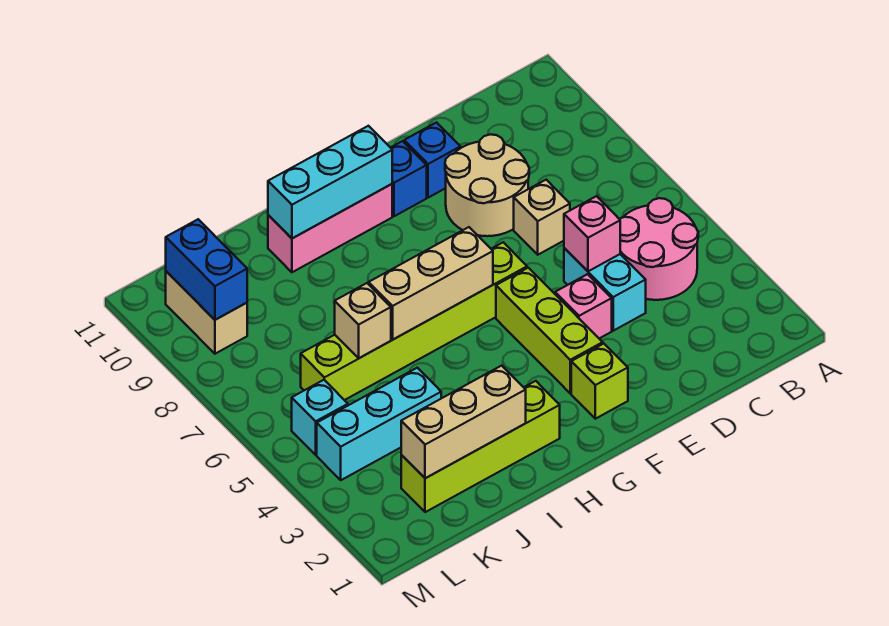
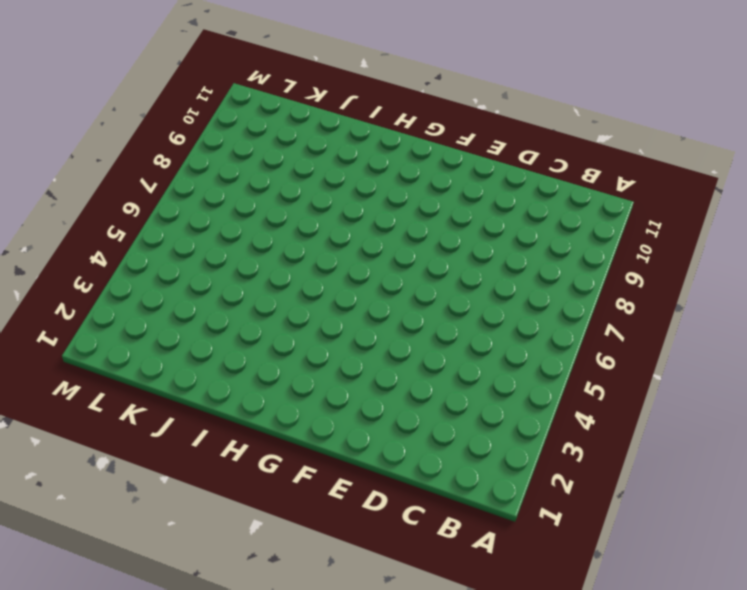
none -> pink 2x2 round brick [620,198,698,300]
none -> cyan 1x2 brick [564,248,646,331]
none -> tan 1x1 brick [514,180,570,255]

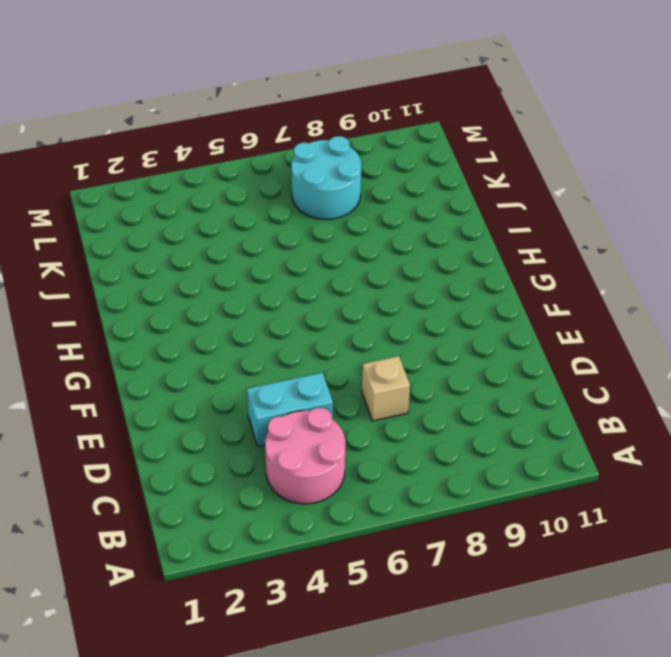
cyan 2x2 round brick [291,136,361,219] -> none
none -> tan 2x2 round brick [445,134,529,236]
none -> pink 1x1 brick [555,274,612,338]
none -> blue 1x1 brick [404,122,461,198]

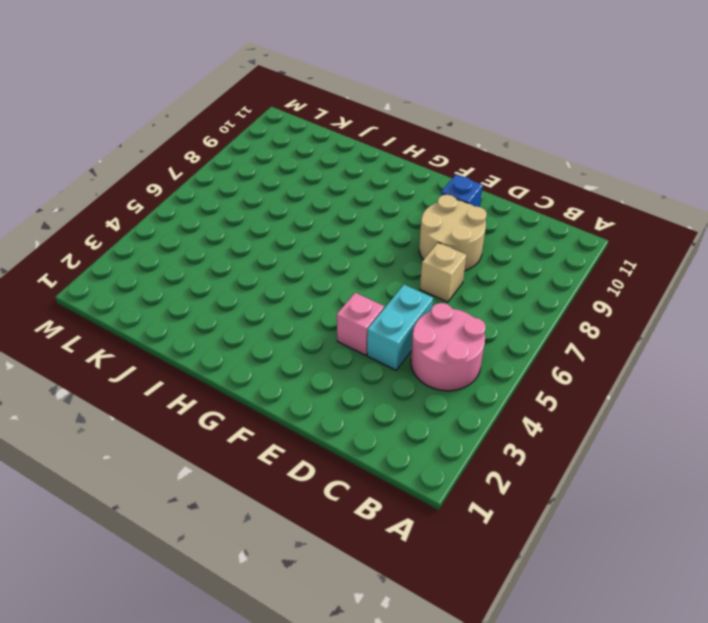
none -> lime 1x1 brick [571,344,628,419]
none -> lime 1x3 brick [496,268,603,393]
none -> lime 1x6 brick [301,242,527,400]

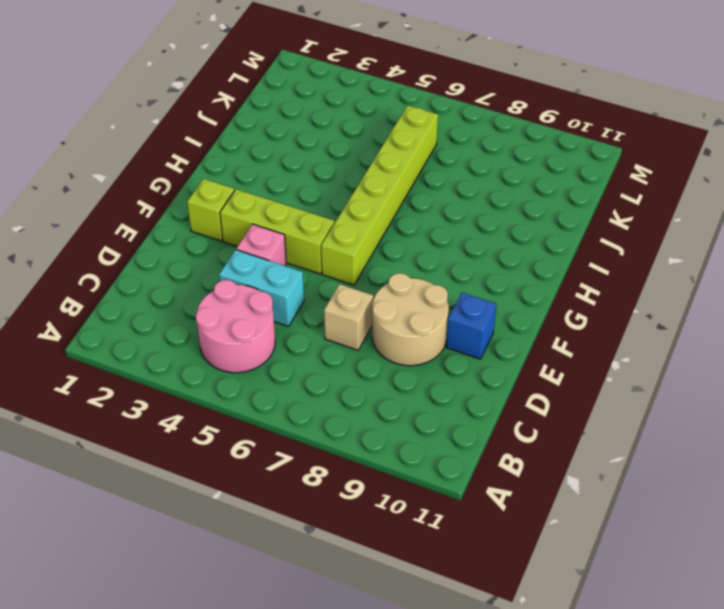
none -> blue 1x1 brick [391,141,427,216]
none -> pink 1x3 brick [268,184,392,272]
none -> lime 1x4 brick [401,381,560,512]

